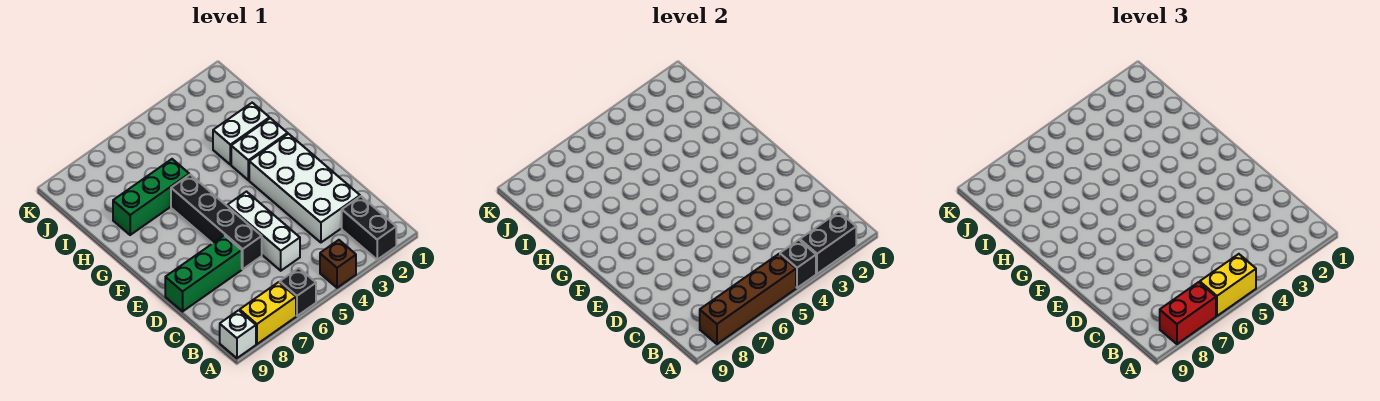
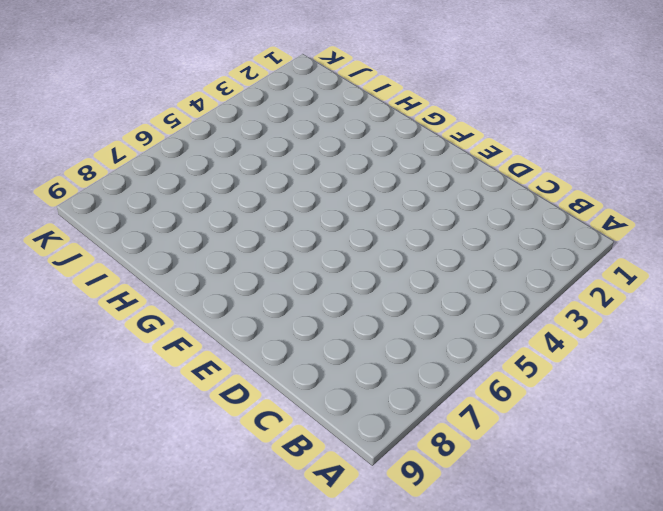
none -> black 1x2 brick [342,196,396,260]
none -> brown 1x1 brick [320,240,356,288]
none -> black 1x1 brick [280,268,316,316]

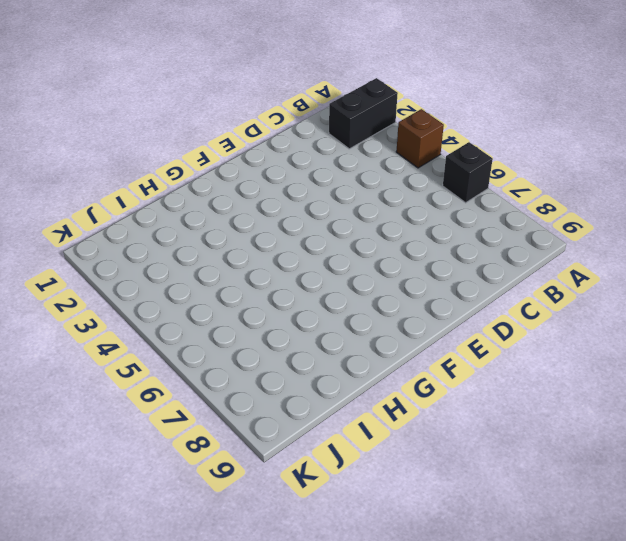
none -> yellow 1x2 brick [240,282,296,344]
none -> white 1x1 brick [220,310,256,358]
none -> white 2x4 brick [249,134,360,242]

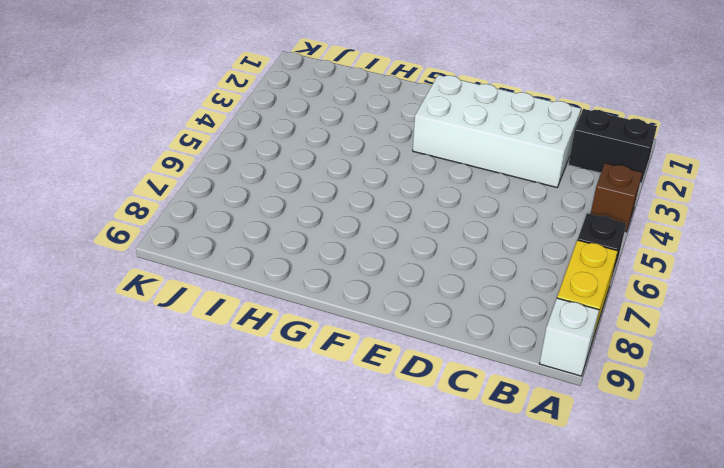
none -> white 1x3 brick [227,192,300,271]
none -> black 1x4 brick [171,175,262,269]
none -> green 1x3 brick [165,235,242,311]

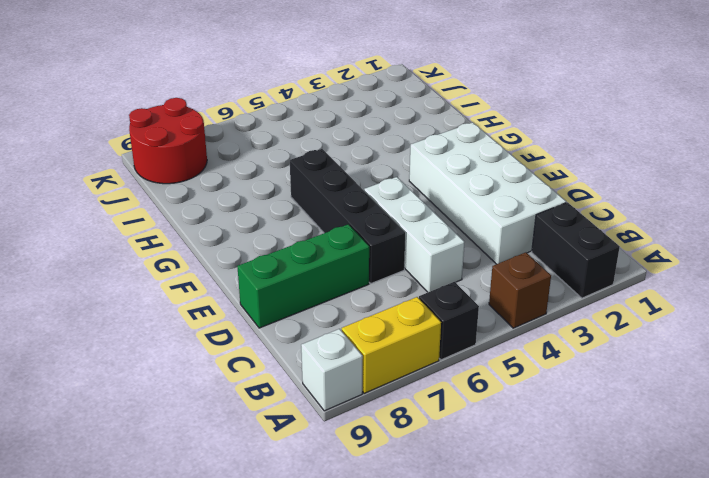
red 2x2 round brick [129,98,207,184] -> none
none -> white 1x2 brick [231,118,288,180]
none -> white 1x2 brick [213,103,269,165]
none -> green 1x3 brick [113,159,189,235]

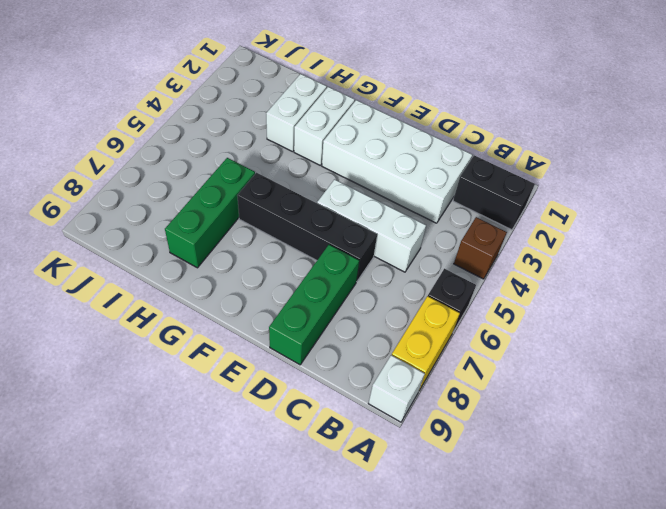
none -> black 1x2 brick [800,212,856,274]
none -> black 1x1 brick [780,240,816,288]
none -> brown 1x4 brick [700,254,796,344]

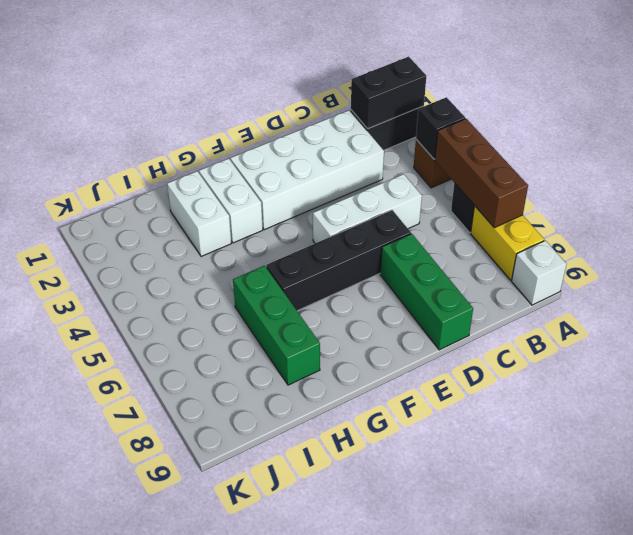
black 1x2 brick [351,57,426,129] -> black 1x2 brick turned to [800,212,856,274]
brown 1x3 brick [435,119,528,228] -> brown 1x4 brick [700,254,796,344]
none -> yellow 1x2 brick [1200,254,1256,316]
none -> red 1x2 brick [1160,282,1216,344]

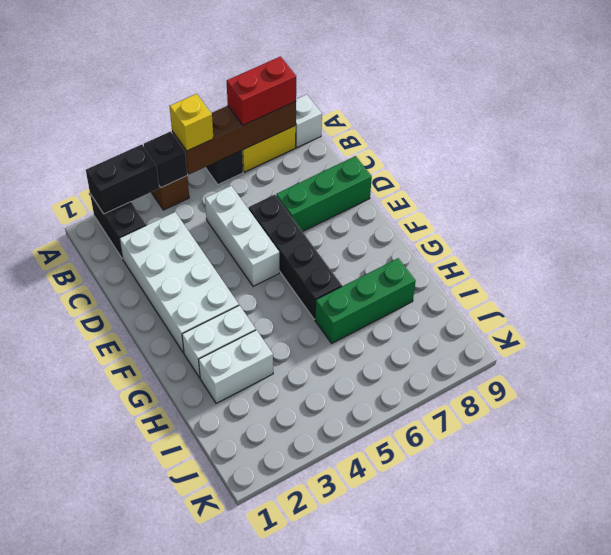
yellow 1x1 brick [170,94,213,151] -> yellow 1x2 brick [1200,254,1256,316]

